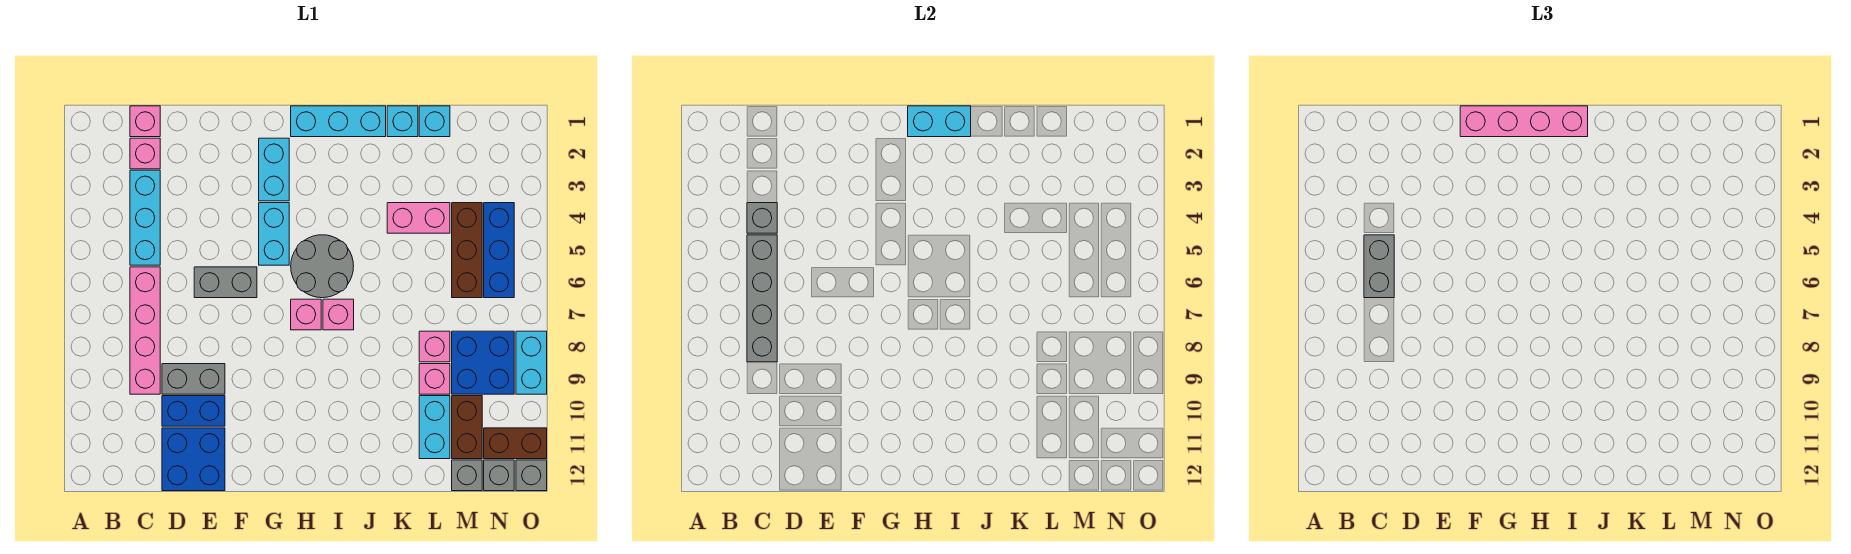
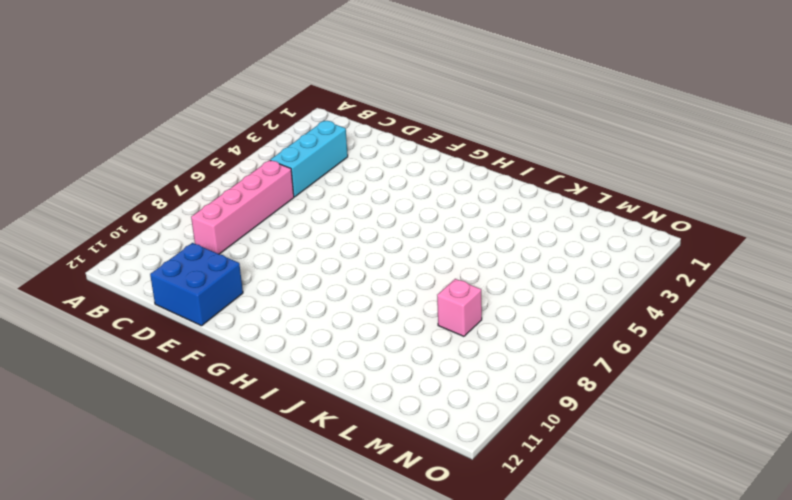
none -> pink 1x1 brick [130,106,160,137]
none -> pink 1x1 brick [130,138,160,169]
none -> grey 1x2 brick [162,364,225,394]
none -> blue 1x2 brick [162,396,225,426]

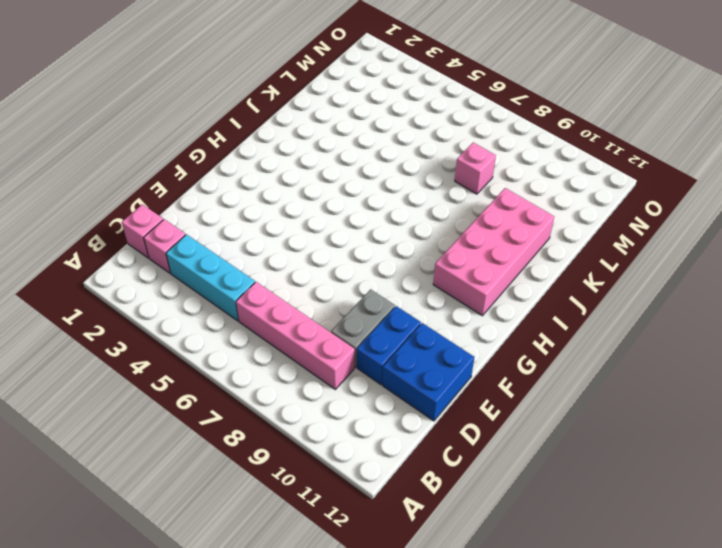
pink 2x4 brick [433,188,554,316] -> none
none -> grey 1x2 brick [194,267,257,298]
none -> cyan 1x2 brick [259,138,289,201]
none -> cyan 1x2 brick [259,203,289,265]
none -> cyan 1x3 brick [291,106,386,137]

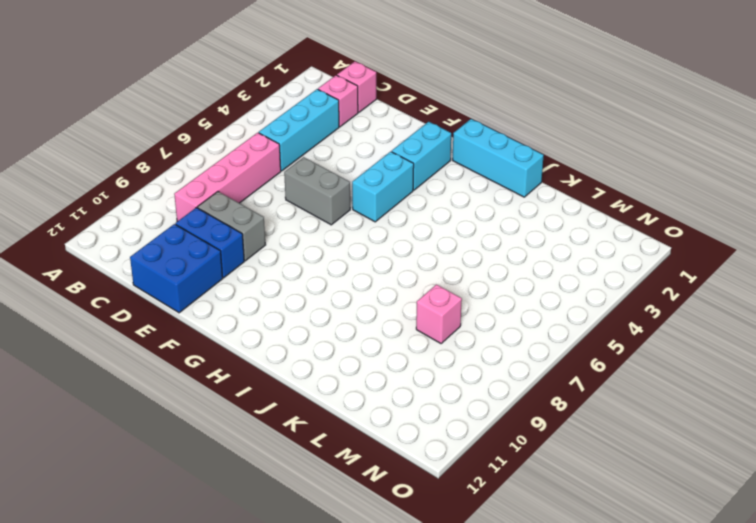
none -> grey 2x2 round brick [291,235,354,298]
none -> pink 1x1 brick [291,299,321,330]
none -> pink 1x1 brick [323,299,354,330]
none -> cyan 1x1 brick [387,106,418,137]

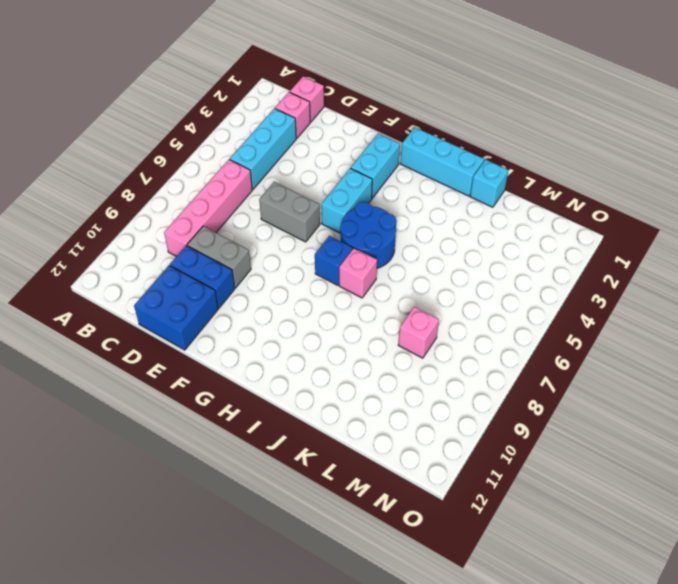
blue 2x2 round brick [340,202,397,268] -> grey 2x2 round brick [291,235,354,298]
blue 1x1 brick [315,236,353,285] -> pink 1x1 brick [291,299,321,330]
none -> pink 1x2 brick [387,203,450,233]
none -> cyan 1x1 brick [419,106,450,137]
none -> pink 1x1 brick [419,364,450,394]
none -> cyan 1x2 brick [419,396,450,459]

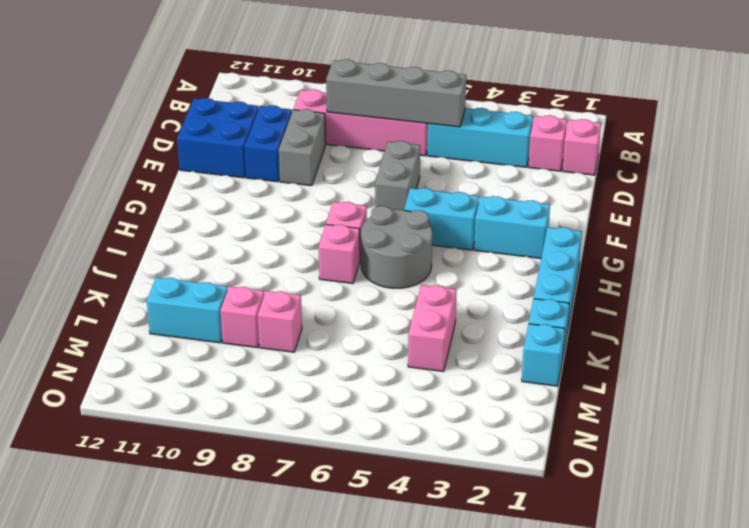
none -> brown 1x3 brick [452,203,482,298]
none -> blue 2x2 brick [452,331,514,394]
none -> brown 1x2 brick [452,396,482,459]
none -> grey 1x1 brick [452,460,482,491]

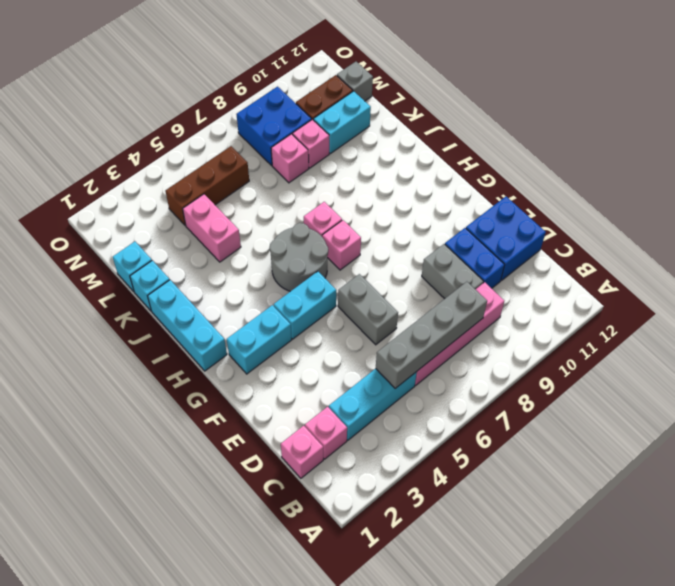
none -> blue 1x3 brick [484,203,514,298]
none -> brown 1x2 brick [484,428,547,459]
none -> grey 1x1 brick [484,460,514,491]
none -> cyan 1x2 brick [516,331,547,394]

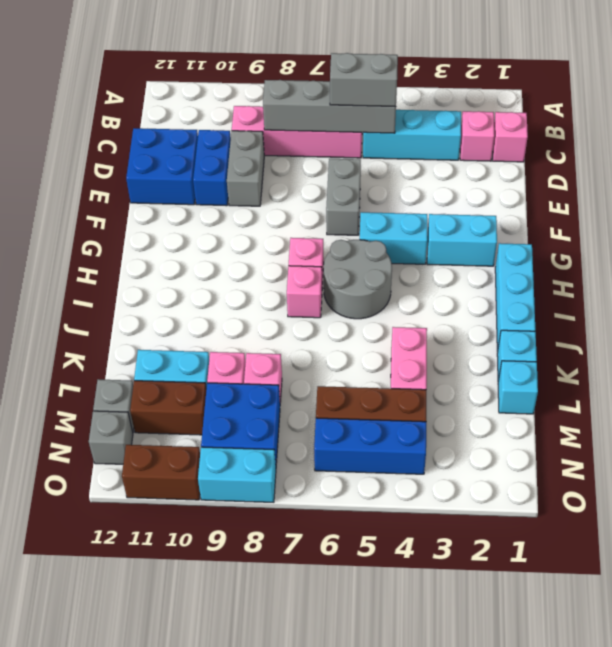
brown 1x2 brick [122,445,200,500] -> brown 1x2 brick turned to [484,428,547,459]
none -> grey 1x1 brick [516,460,547,491]
none -> grey 1x1 brick [747,203,777,233]
none -> cyan 1x2 brick [908,106,971,137]
none -> pink 1x4 brick [1460,106,1588,137]

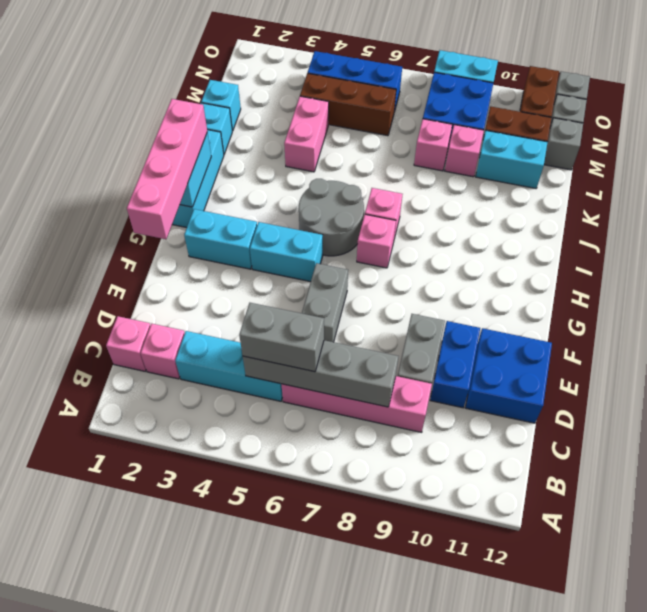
none -> grey 1x1 brick [747,203,777,233]

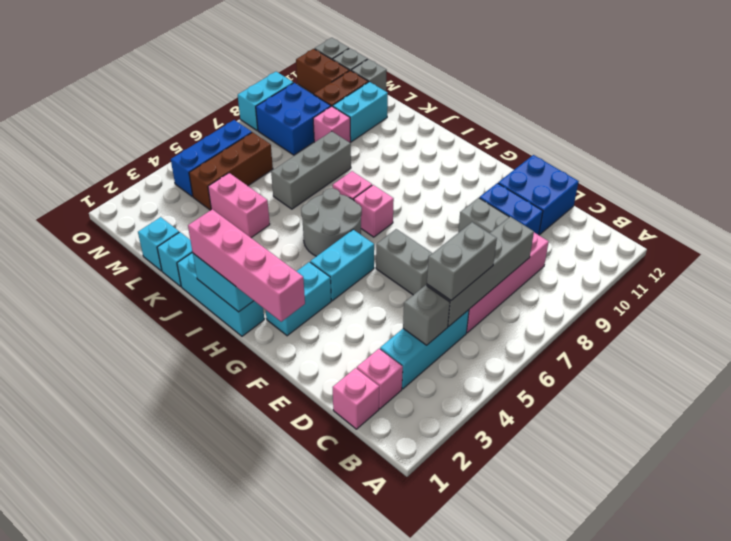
grey 1x3 brick [271,131,351,209] -> none
none -> pink 1x1 brick [419,331,450,362]

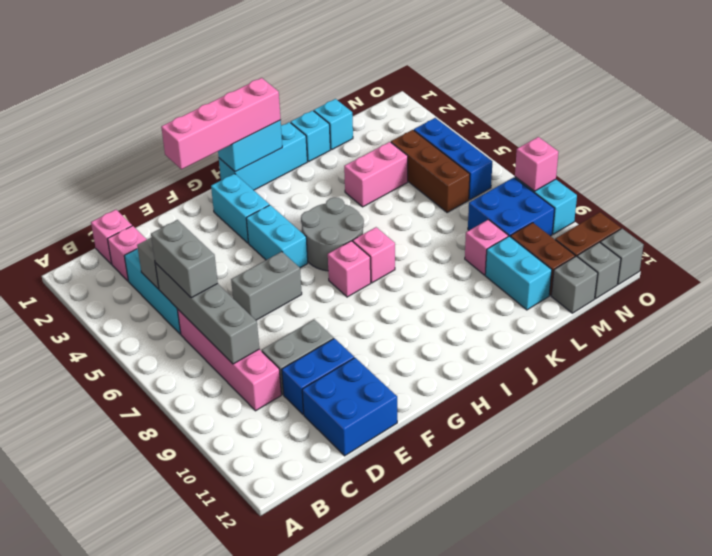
pink 1x1 brick [515,137,558,191] -> pink 1x1 brick moved to [419,331,450,362]

